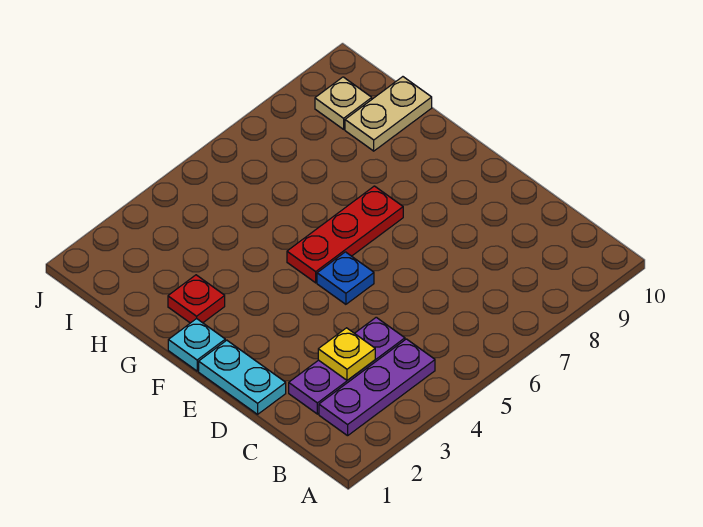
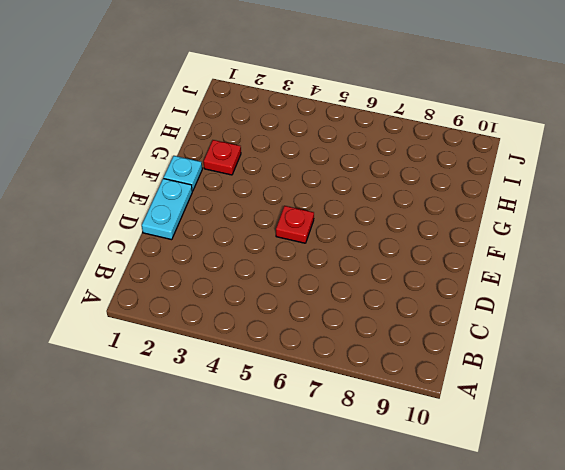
red 1x1 plate [276,206,314,243] -> blue 1x1 plate [317,252,374,304]
none -> purple 1x3 plate [319,339,435,436]
none -> purple 1x3 plate [289,317,405,414]

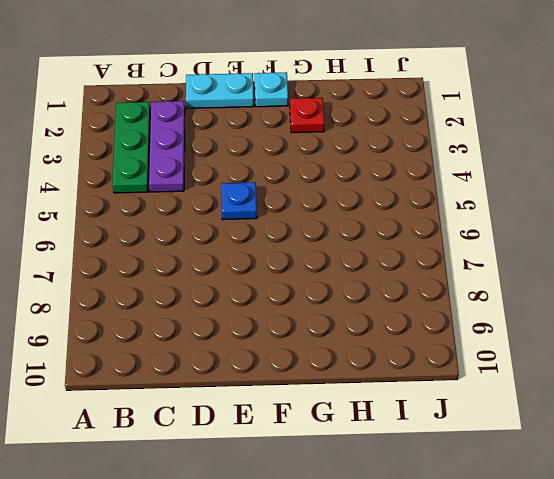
green 1x3 plate [112,102,150,193] -> purple 1x3 plate [319,339,435,436]
none -> red 1x3 plate [287,186,403,283]
none -> tan 1x2 plate [345,77,432,151]

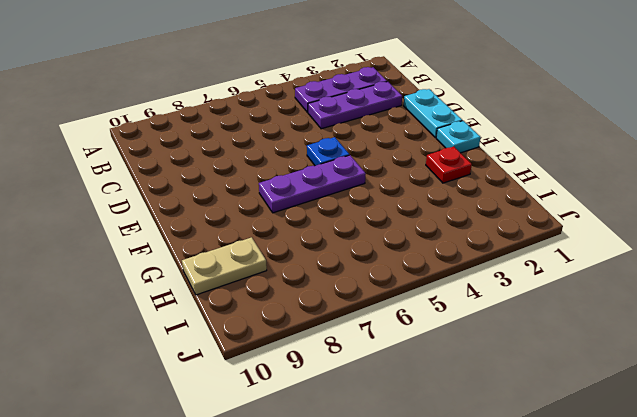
purple 1x3 plate [259,155,366,213] -> red 1x3 plate [287,186,403,283]
none -> tan 1x1 plate [315,77,372,129]
none -> yellow 1x1 plate [318,328,375,380]

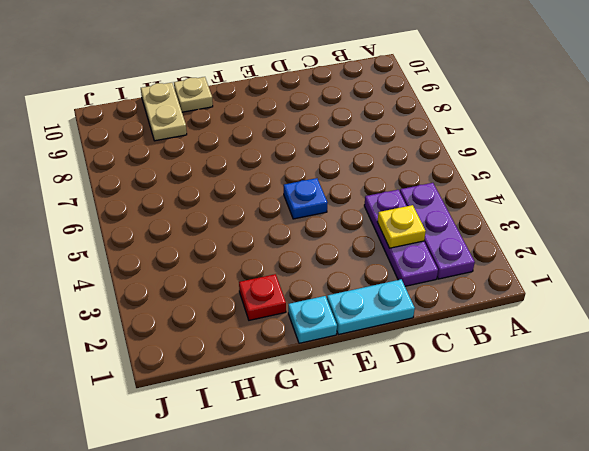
tan 1x1 plate [174,77,213,112] -> tan 1x1 plate moved to [315,77,372,129]
none -> red 1x3 plate [287,186,403,283]

